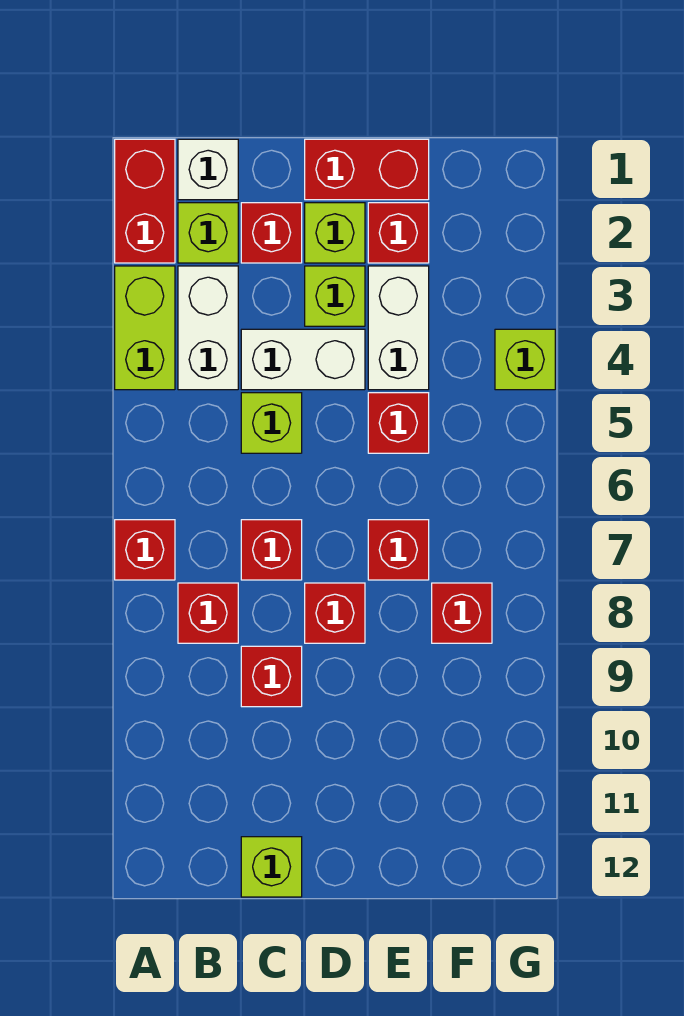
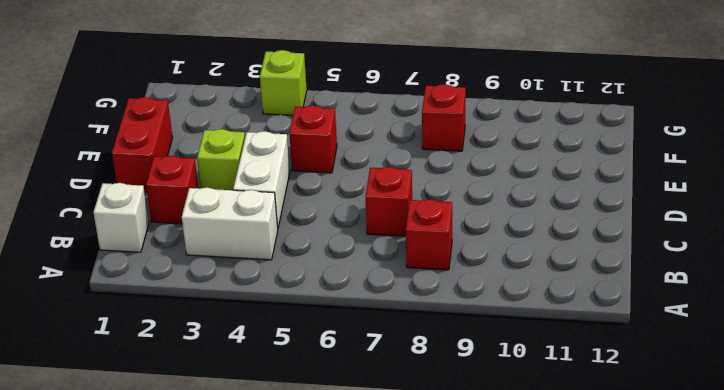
none -> red 1x2 brick [115,139,175,263]
none -> lime 1x2 brick [115,266,175,390]
none -> red 1x1 brick [115,520,175,580]

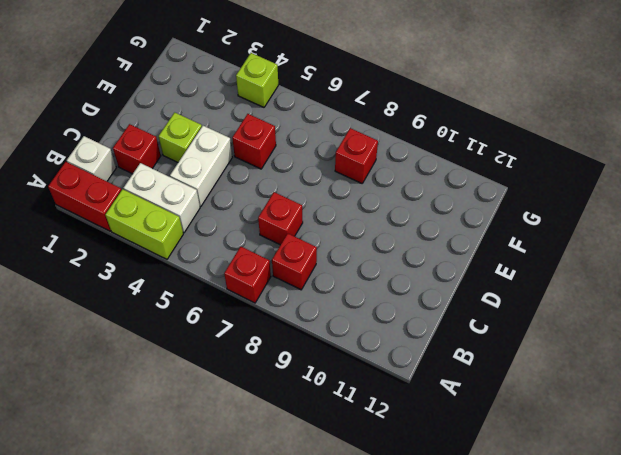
none -> lime 1x1 brick [178,203,238,263]
none -> lime 1x1 brick [241,393,302,453]
none -> red 1x1 brick [241,646,302,707]

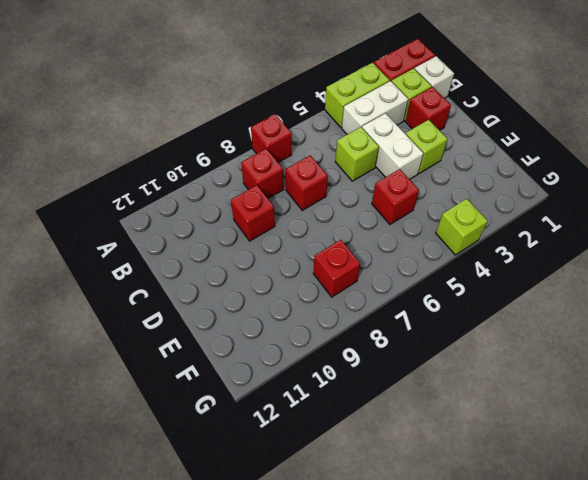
none -> lime 1x1 brick [241,837,302,897]
none -> red 1x2 brick [305,139,429,200]
none -> lime 1x1 brick [305,203,365,263]

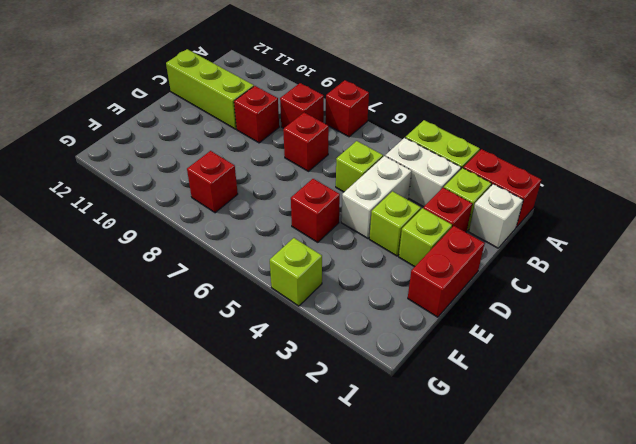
lime 1x3 brick [166,49,254,129] -> lime 1x1 brick [241,837,302,897]
none -> red 1x1 brick [305,583,365,643]
none -> red 1x1 brick [368,203,429,263]
none -> white 1x2 brick [368,266,429,390]

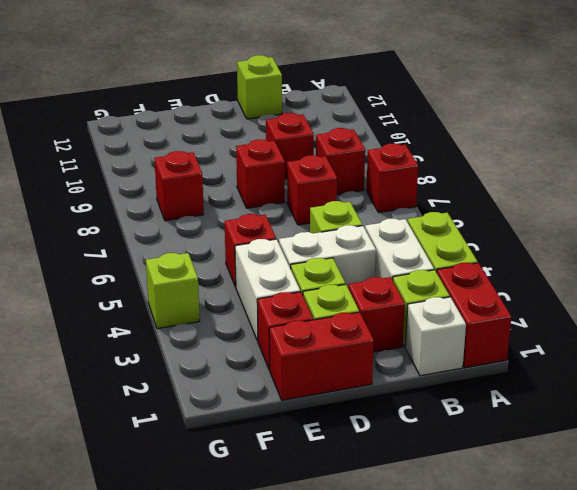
none -> red 1x1 brick [368,520,429,580]

